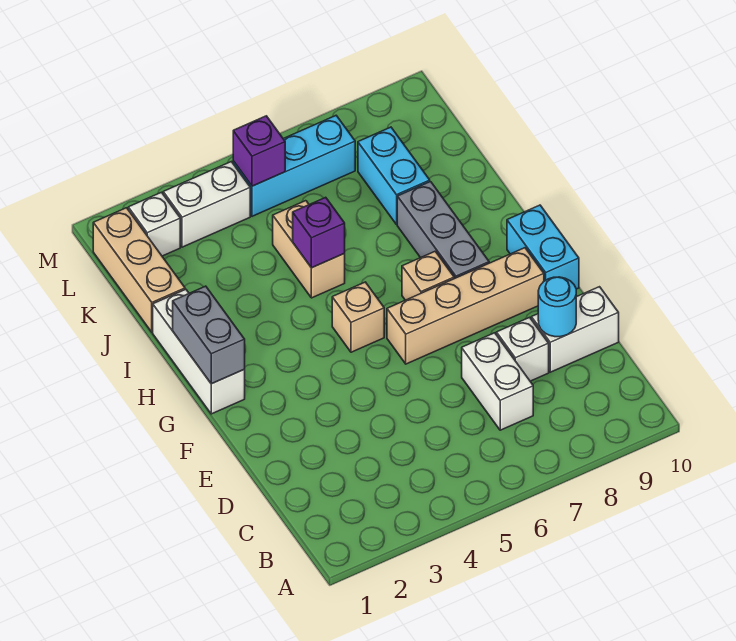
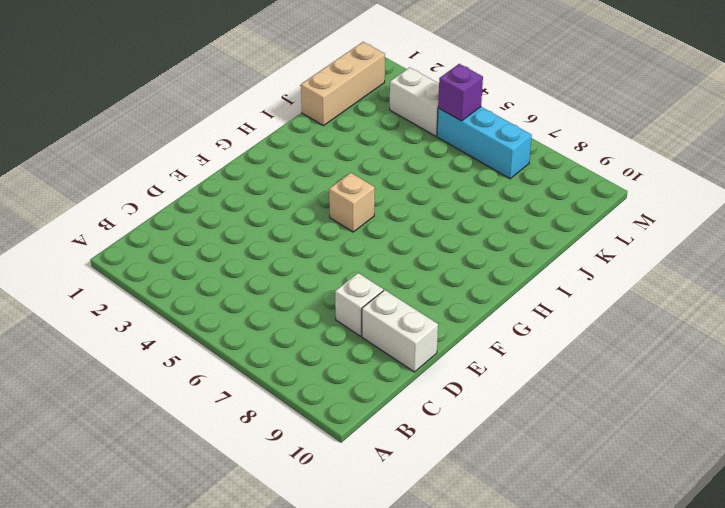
none -> white 1x2 brick [462,333,533,430]
none -> tan 1x4 brick [387,248,544,364]
none -> cyan 1x2 brick [507,205,579,289]

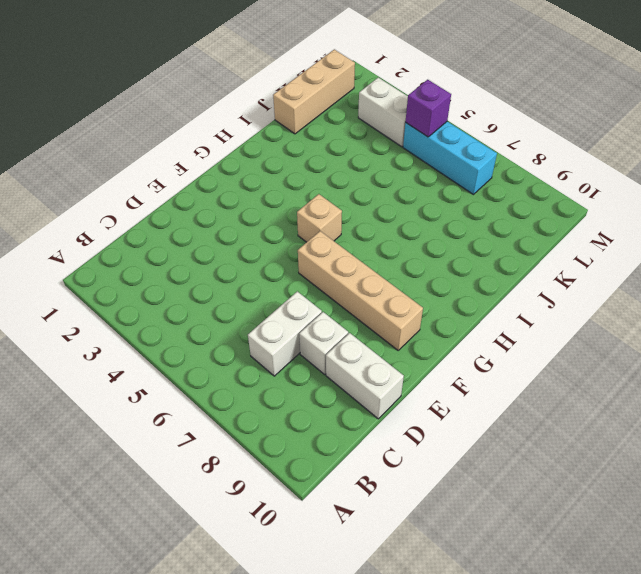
none -> cyan 1x2 brick [507,205,579,289]
none -> white 1x3 brick [153,289,245,414]
none -> tan 1x1 brick [402,251,454,300]

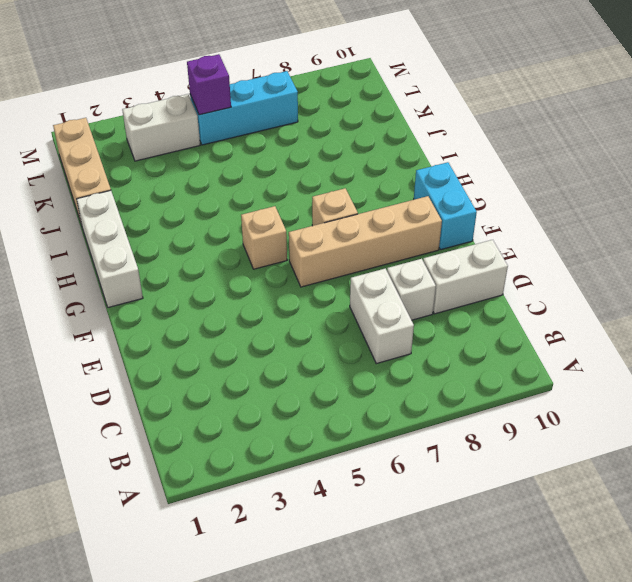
none -> grey 1x3 brick [397,182,489,279]
none -> tan 1x2 brick [273,201,345,298]
none -> cyan 1x2 brick [358,127,430,224]

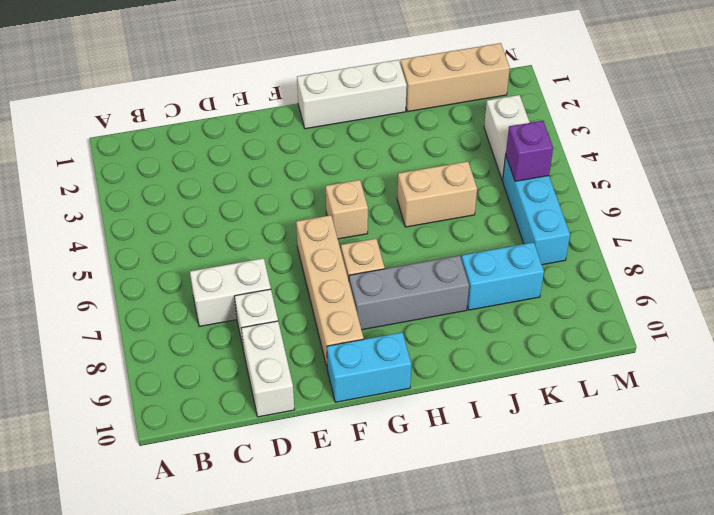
none -> white 1x1 brick [128,192,180,256]
none -> cyan 1x1 round brick [538,277,576,337]
none -> grey 1x2 brick [173,286,245,384]

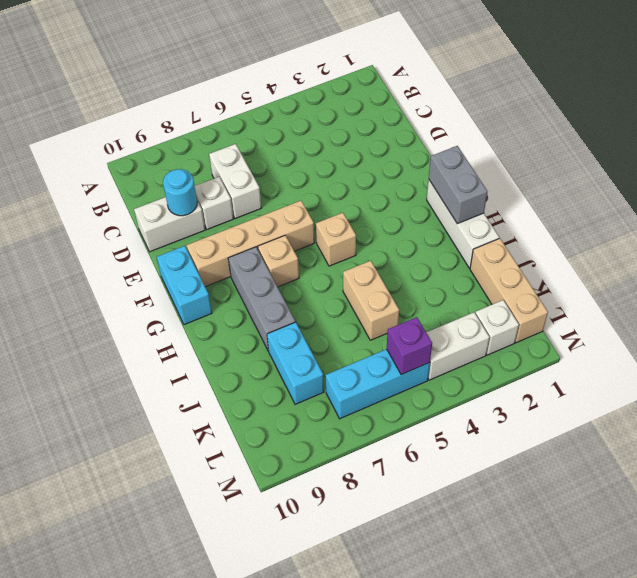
none -> purple 1x1 brick [293,197,345,268]

